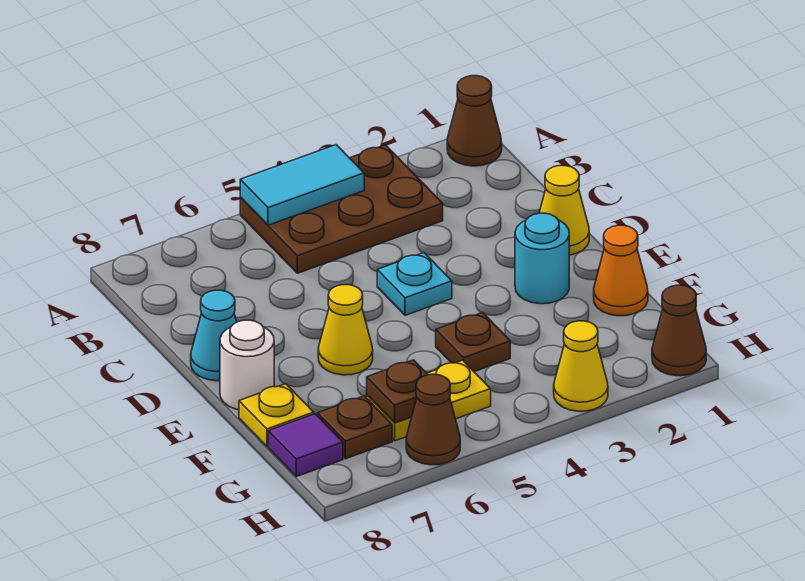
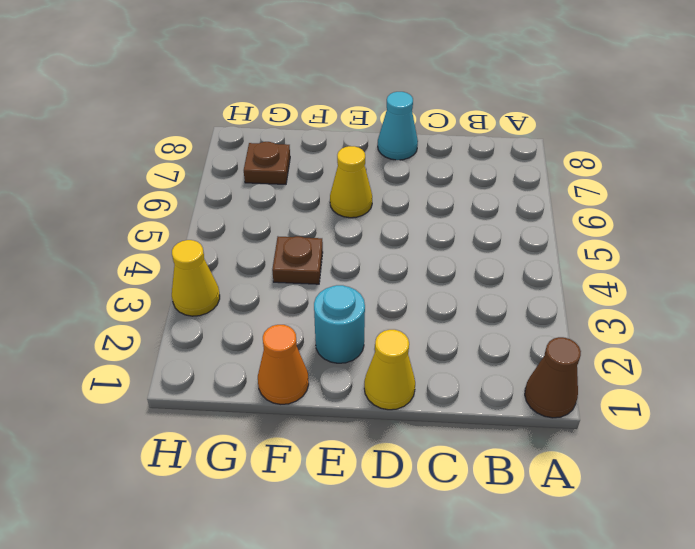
none -> brown 2x3 plate [240,145,443,273]
none -> cyan 1x1 plate [377,253,452,315]
none -> white 1x1 round brick [220,320,274,410]

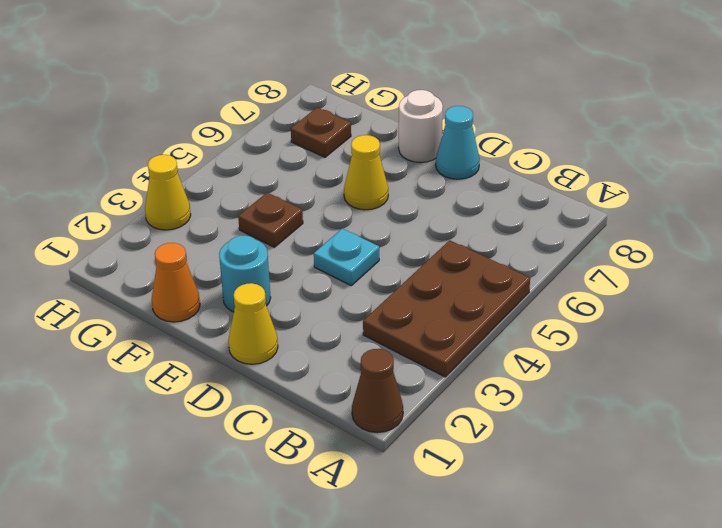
none -> yellow 1x1 plate [239,384,314,447]
none -> yellow 1x2 plate [367,360,491,441]
none -> purple 1x1 tile [268,414,343,477]

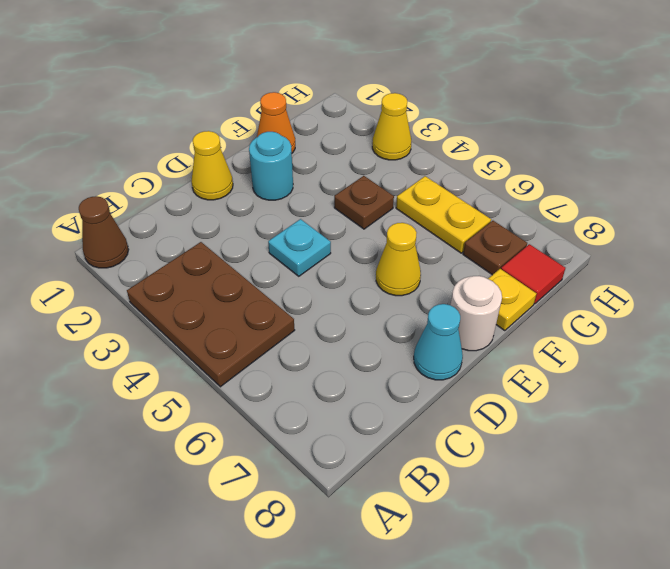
red 1x1 tile [501,244,565,304] -> purple 1x1 tile [268,414,343,477]
none -> brown 1x1 cone [652,285,706,376]
none -> brown 1x1 cone [406,374,460,465]
none -> cyan 1x2 tile [240,145,364,225]

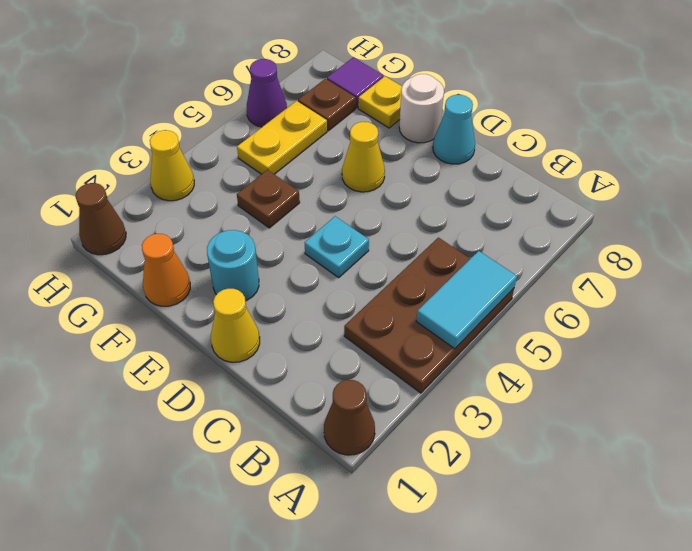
purple 1x1 cone [247,59,287,127] -> brown 1x1 cone [406,374,460,465]
none -> brown 1x1 plate [367,360,428,423]

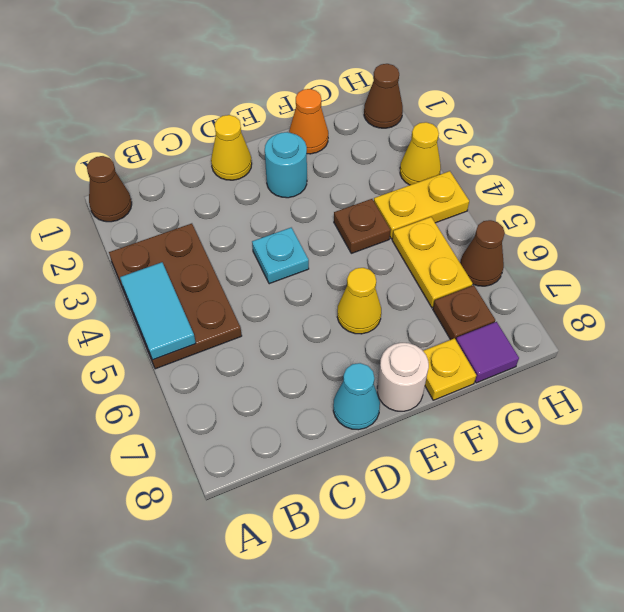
yellow 1x2 plate [374,171,469,239] -> none
none -> brown 1x1 plate [367,360,428,423]

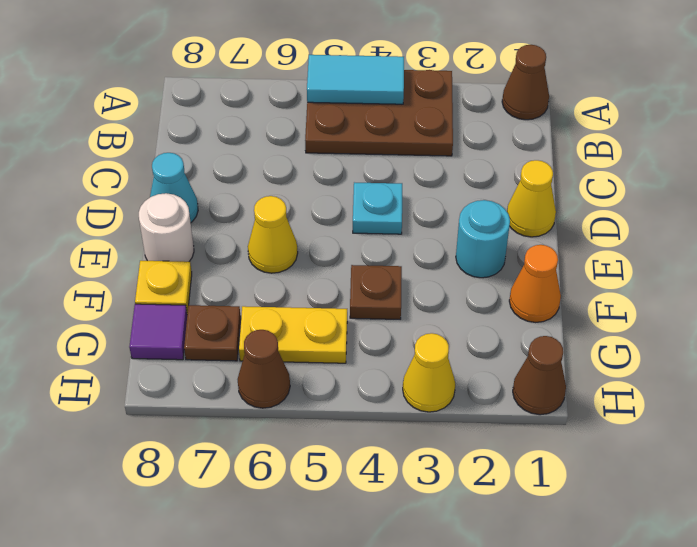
none -> brown 1x1 plate [367,360,428,423]

